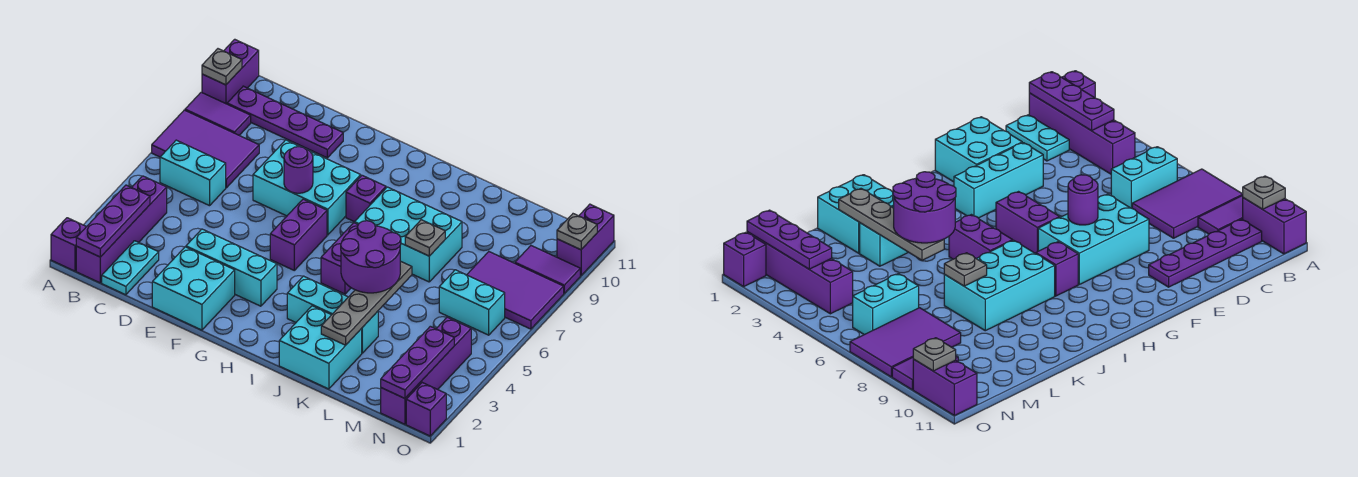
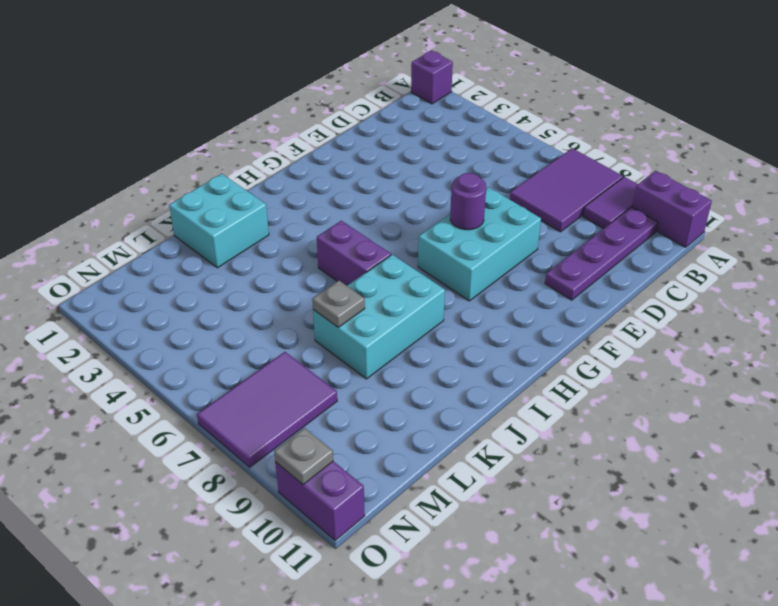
none -> purple 1x4 brick [76,176,167,283]
none -> cyan 1x2 brick [160,140,226,206]
none -> cyan 1x2 plate [102,241,159,295]
none -> cyan 2x2 brick [152,247,235,330]

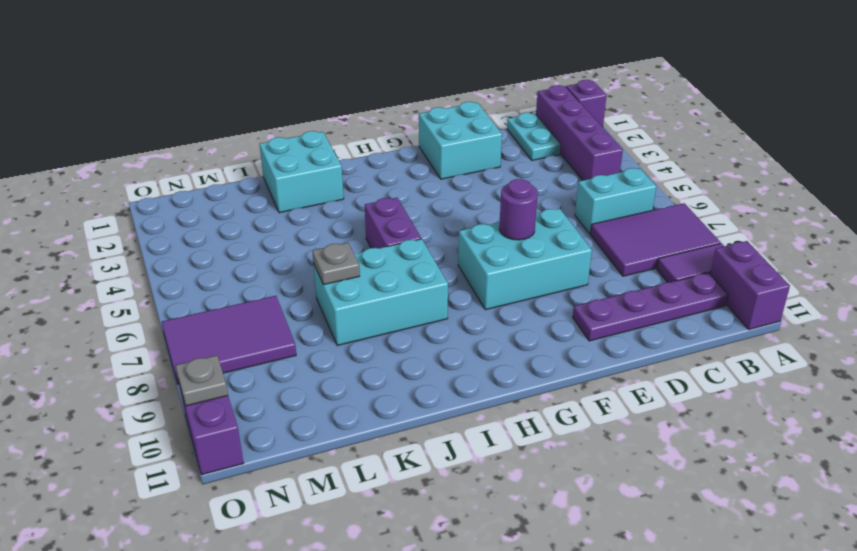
none -> cyan 1x3 brick [186,229,277,306]
none -> purple 1x2 brick [270,199,327,270]
none -> purple 1x1 brick [346,175,386,222]
none -> cyan 1x3 brick [287,276,378,353]

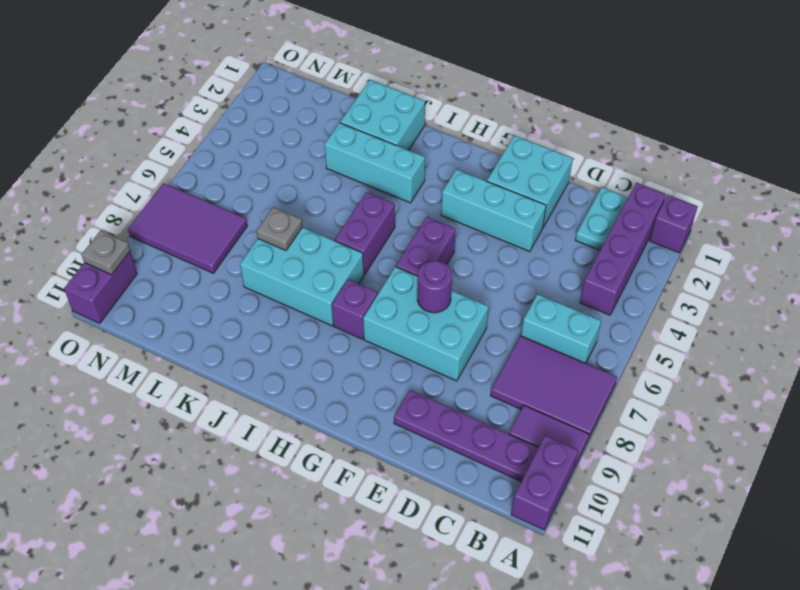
none -> cyan 1x2 brick [439,270,505,335]
none -> purple 1x4 brick [381,317,471,424]
none -> purple 1x2 tile [515,246,580,293]
none -> purple 1x1 brick [406,383,446,436]

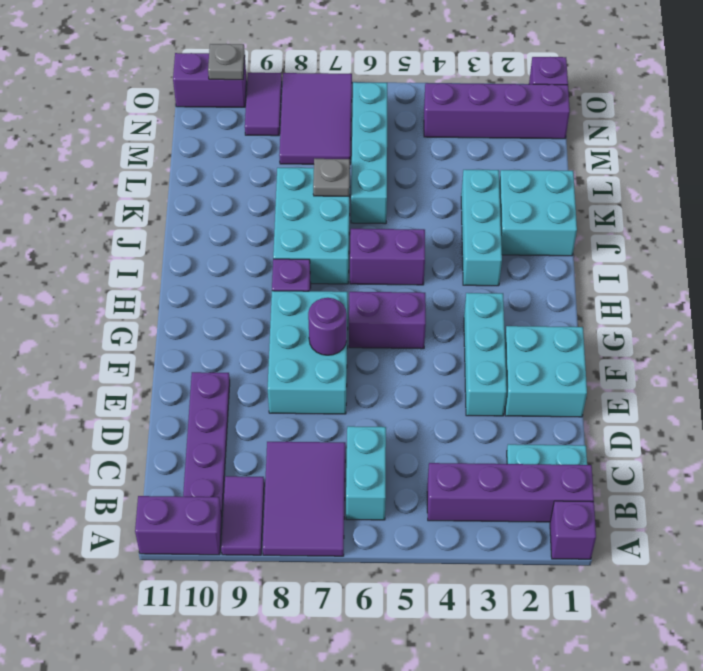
cyan 1x4 brick [351,82,387,224] -> cyan 1x2 brick [439,270,505,335]
none -> grey 1x1 plate [202,49,242,85]
none -> purple 1x3 plate [76,185,150,257]
none -> grey 1x4 plate [321,261,412,345]
none -> purple 1x3 plate [381,326,454,398]

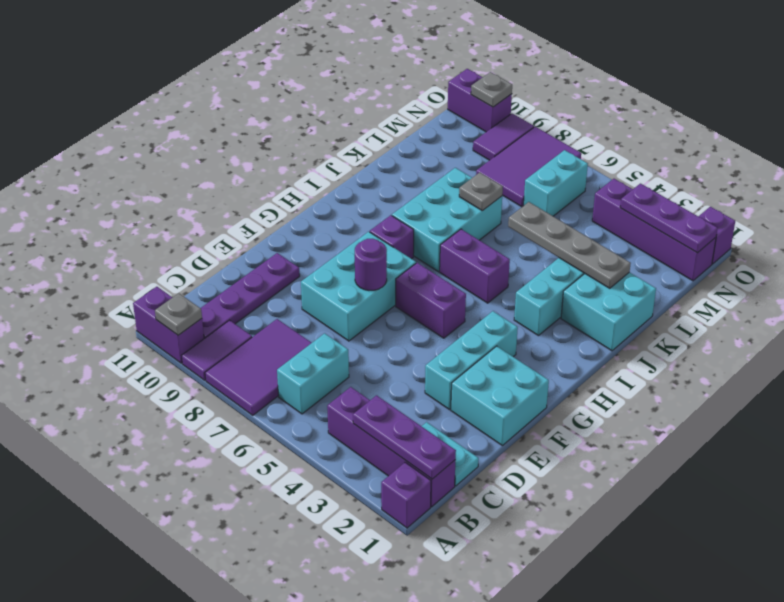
none -> purple 2x2 round brick [341,221,401,293]

